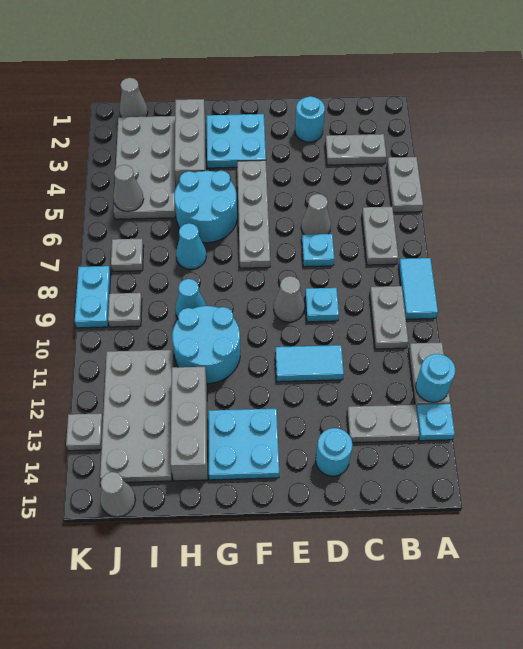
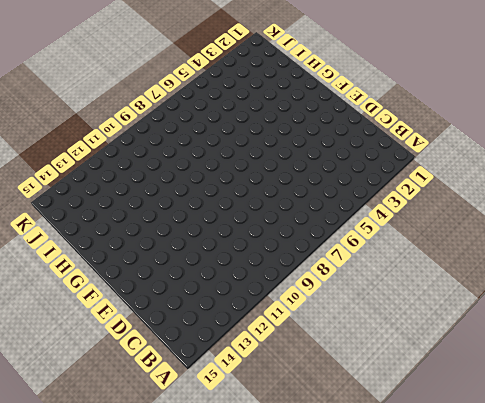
none -> grey 1x2 plate [387,157,423,212]
none -> cyan 1x2 tile [399,258,438,319]
none -> grey 1x2 plate [409,343,450,408]
none -> cyan 1x1 plate [416,404,455,441]

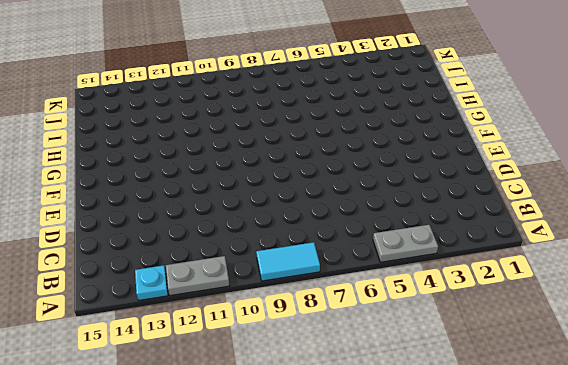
none -> grey 1x2 plate [325,134,386,165]
none -> grey 1x2 plate [362,207,398,265]
none -> grey 1x2 plate [370,286,408,349]
none -> grey 1x2 plate [347,405,419,443]

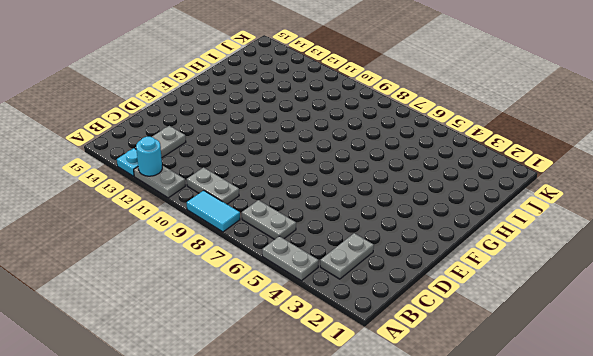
none -> cyan 1x1 round brick [295,96,325,142]
none -> grey 1x1 cone [301,194,331,235]
none -> cyan 1x1 plate [302,234,334,267]
none -> cyan 1x1 plate [305,288,339,322]

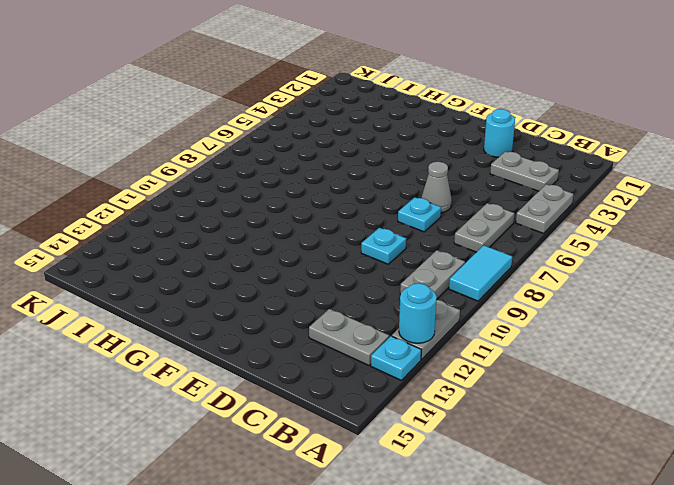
none -> cyan 1x2 tile [275,345,344,382]
none -> cyan 1x1 round brick [316,428,353,476]
none -> grey 1x1 cone [274,276,305,322]
none -> cyan 2x2 plate [207,114,266,168]

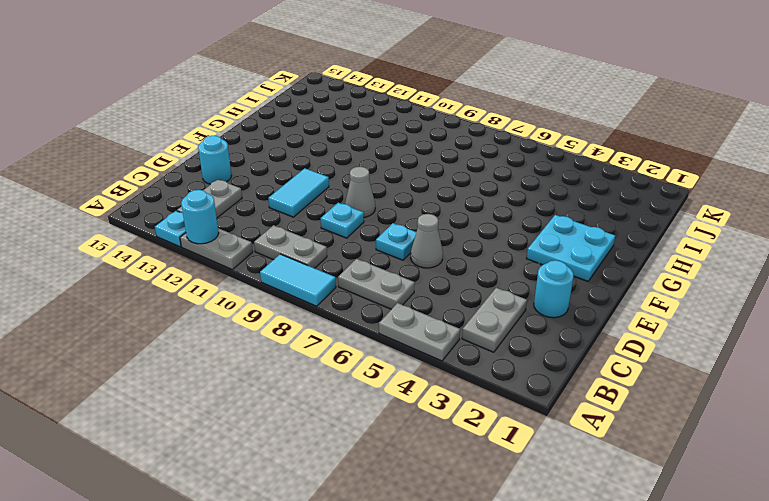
none -> grey 1x4 plate [237,160,270,268]
none -> cyan 2x2 plate [208,409,279,480]
none -> cyan 2x2 round brick [174,171,237,243]
none -> cyan 2x2 round brick [172,306,240,383]

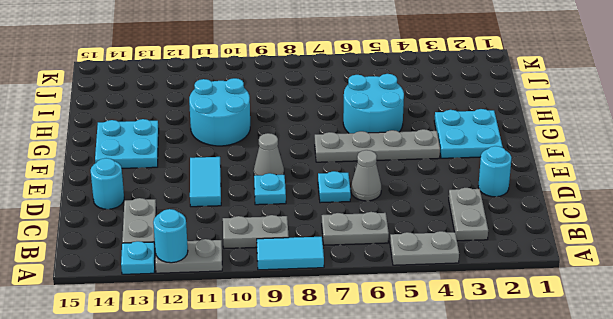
none -> grey 1x3 brick [175,99,206,187]
none -> cyan 1x1 cone [176,223,206,269]
none -> cyan 1x1 cone [175,279,206,318]
none -> grey 1x3 brick [170,367,208,481]

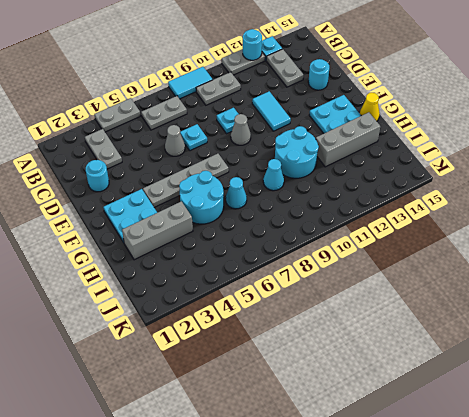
yellow 1x1 cone [360,93,380,121] -> none
none -> grey 2x4 plate [113,116,176,219]
none -> grey 2x4 plate [100,350,174,482]
none -> grey 1x1 cone [120,78,148,117]
none -> grey 1x1 plate [111,239,144,271]

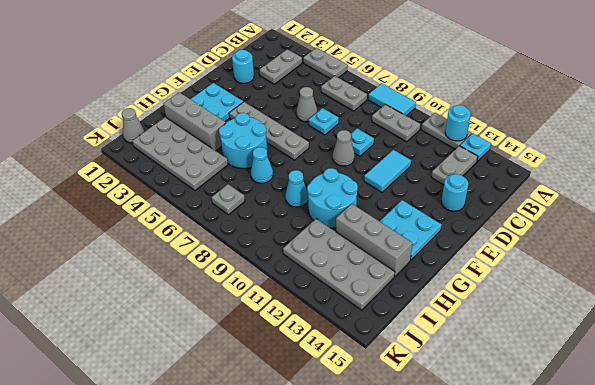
none -> grey 1x1 plate [108,293,142,327]
none -> grey 1x1 cone [100,472,135,517]
none -> cyan 1x2 plate [75,266,111,328]
none -> grey 1x1 plate [66,413,103,451]

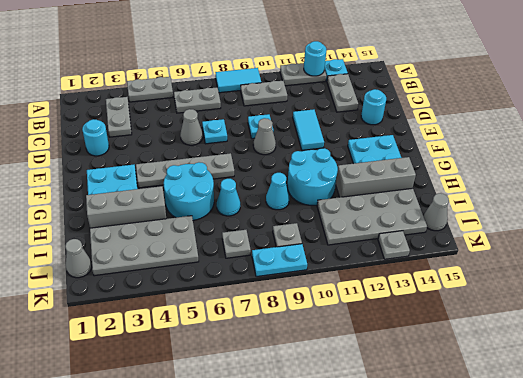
none -> grey 1x1 cone [113,165,144,212]

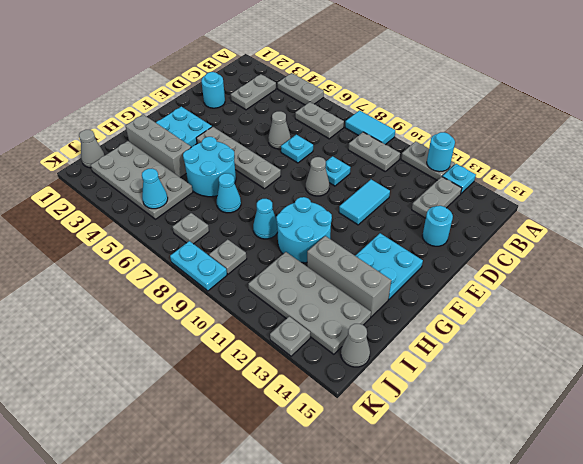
cyan 1x1 cone [142,169,168,209] -> grey 1x1 cone [113,165,144,212]

